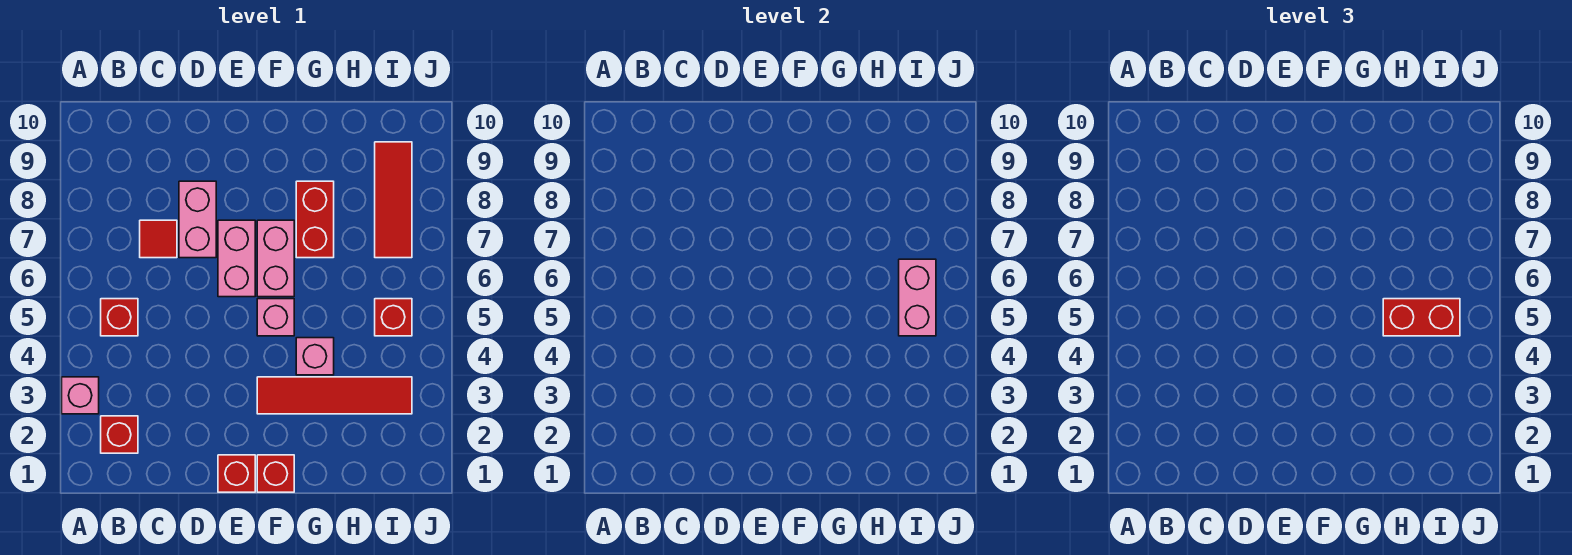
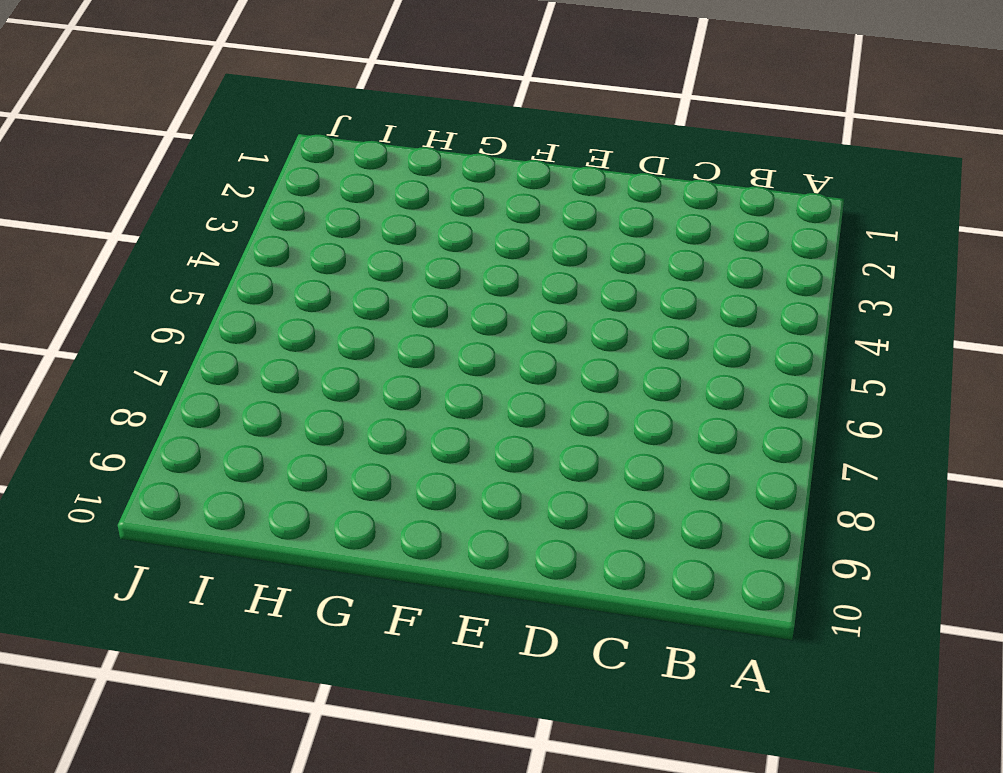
none -> pink 1x1 brick [62,377,99,414]
none -> red 1x1 brick [101,416,138,453]
none -> red 1x1 brick [101,299,138,336]

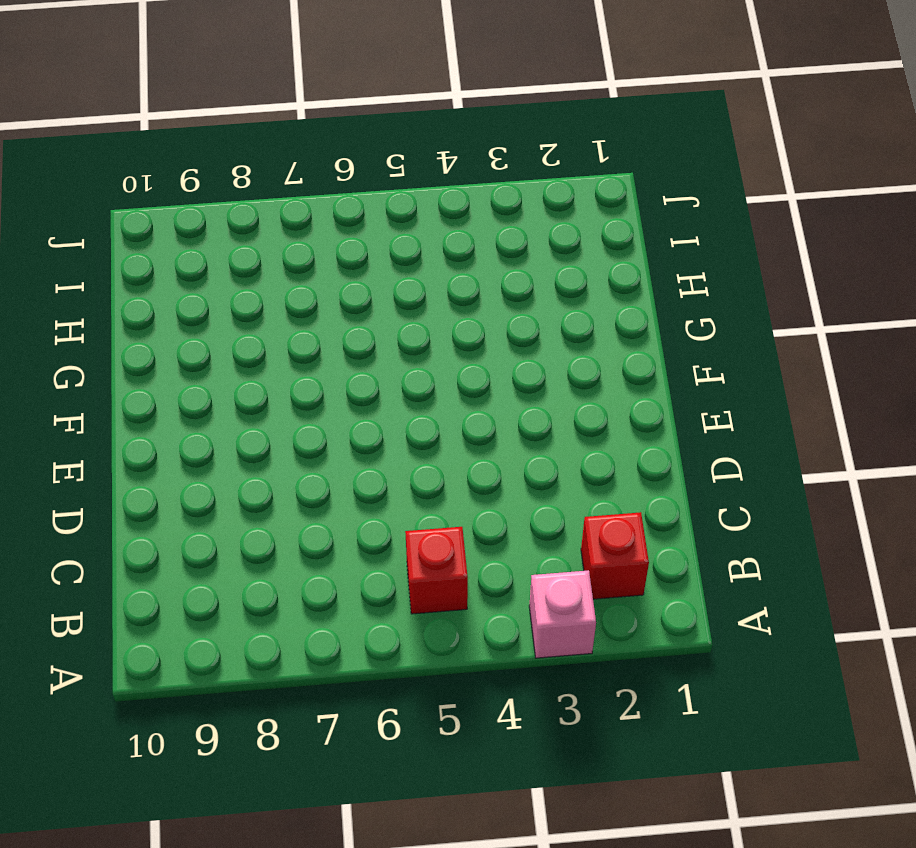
none -> red 1x1 tile [140,220,177,258]
none -> pink 1x2 brick [179,181,216,258]
none -> red 1x1 brick [218,455,255,492]

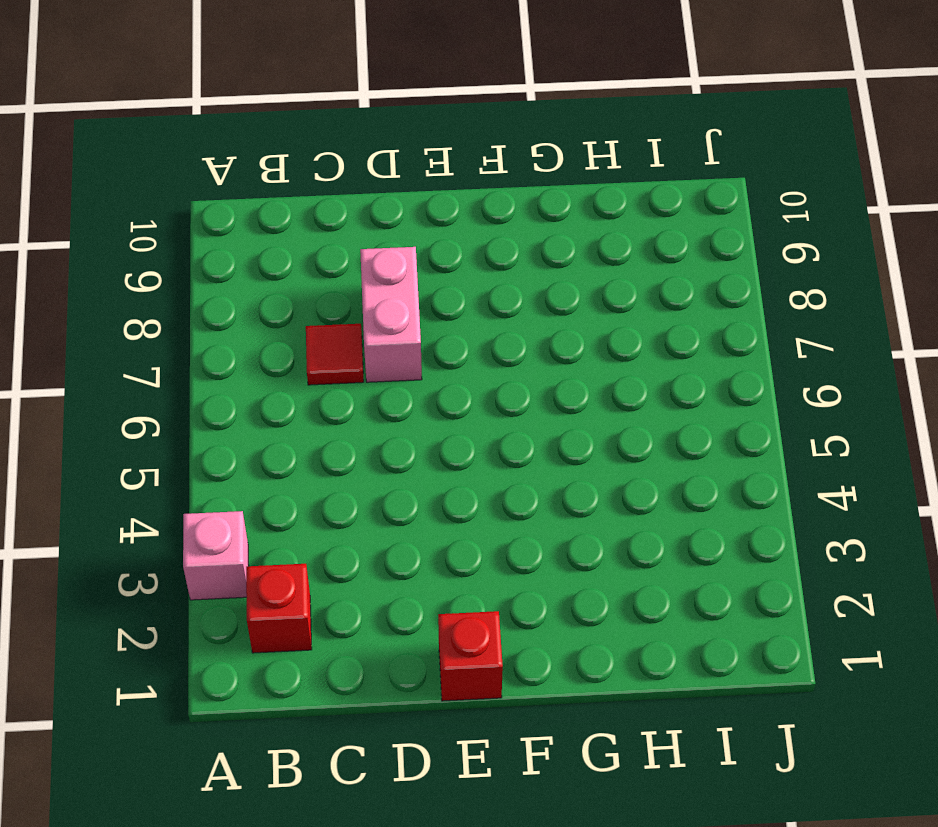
none -> red 1x1 brick [101,299,138,336]
none -> pink 1x2 brick [218,220,255,297]
none -> red 1x1 brick [257,455,294,492]

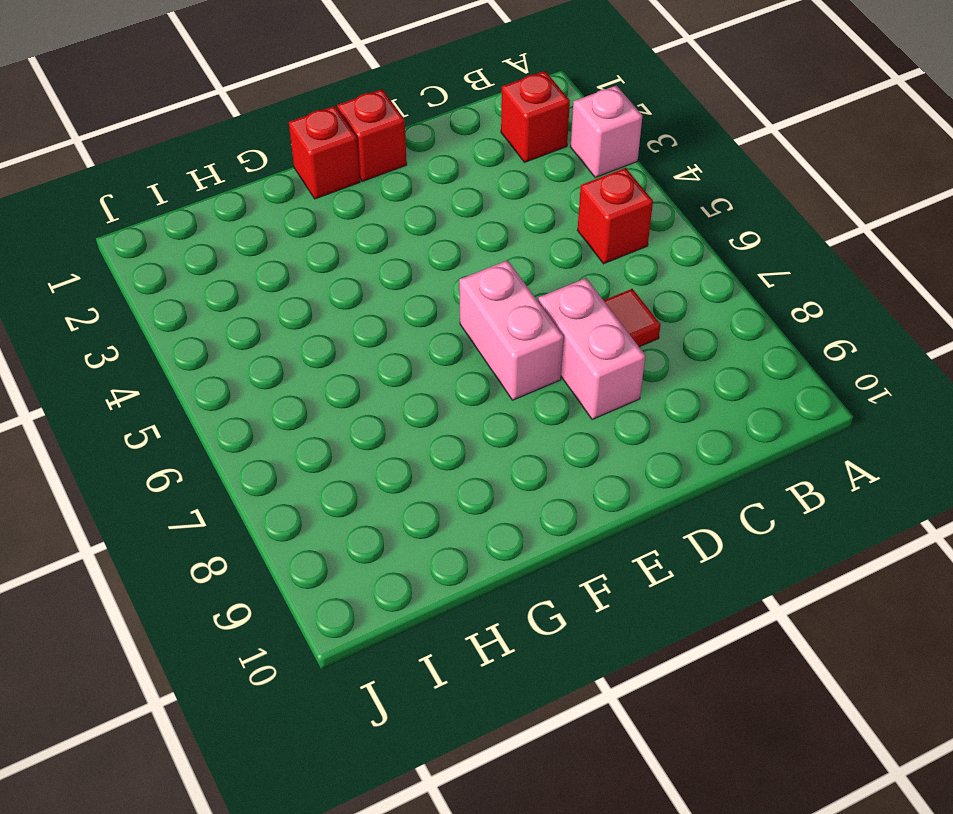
none -> red 1x4 tile [257,377,412,414]
none -> pink 1x1 brick [257,299,294,336]
none -> pink 1x2 brick [257,220,294,297]

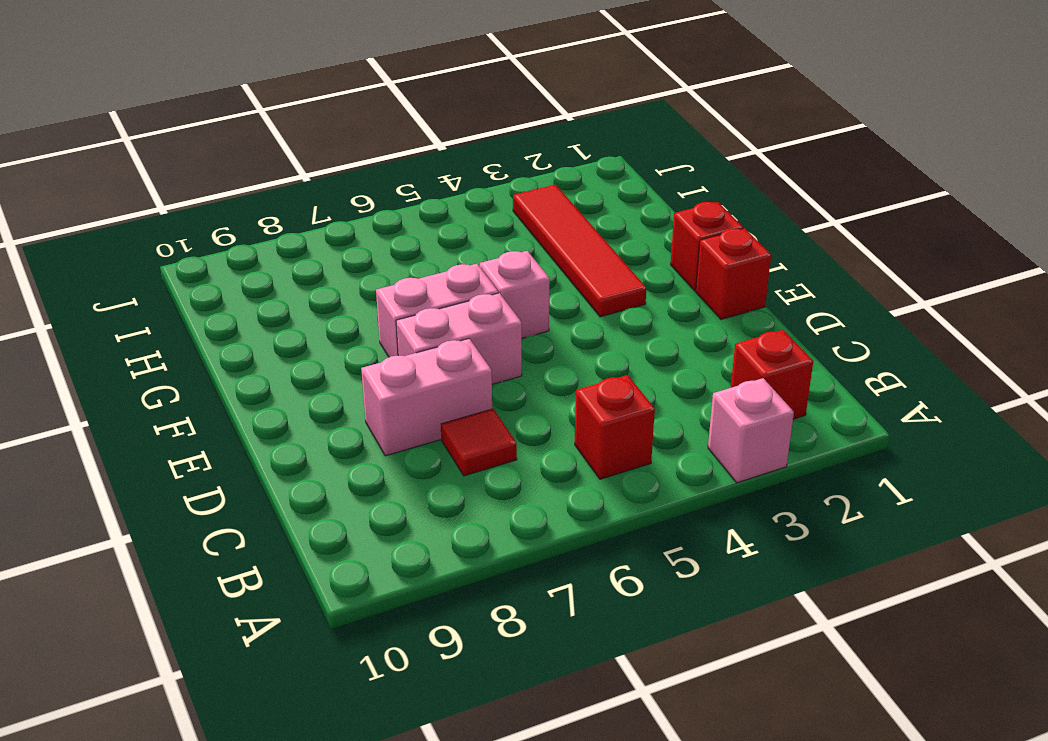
none -> pink 1x1 brick [296,338,334,375]
none -> red 1x2 brick [296,181,334,258]
none -> red 1x1 brick [375,299,412,336]

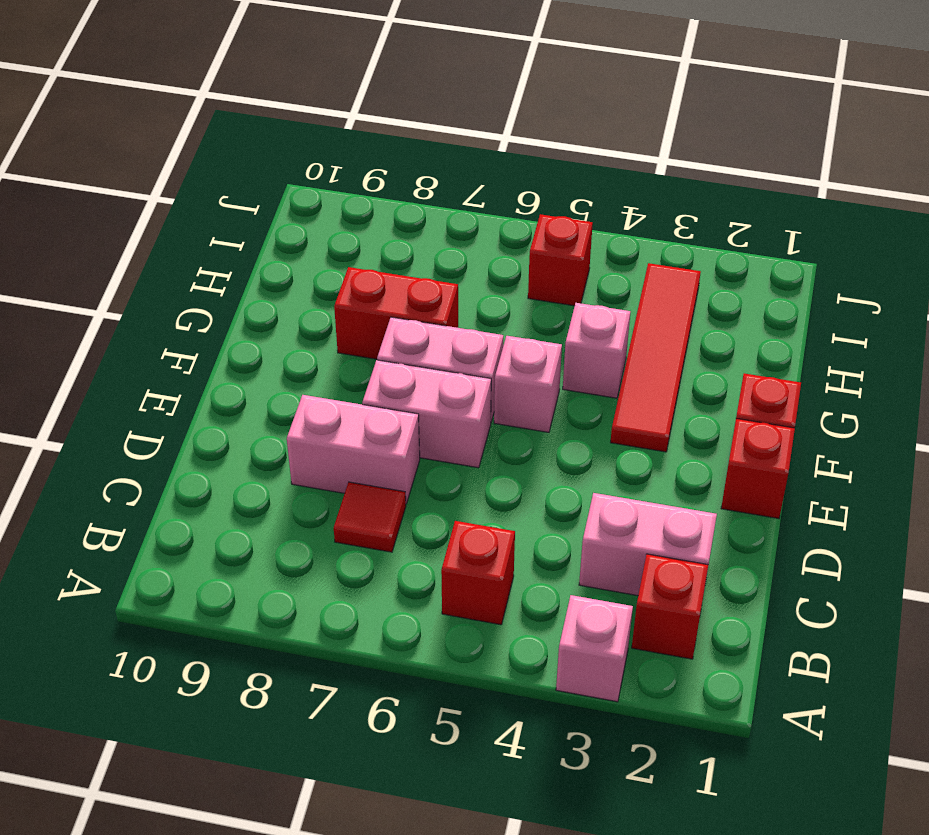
pink 1x2 brick [579,493,717,596] -> pink 1x2 brick moved to [899,259,936,336]
none -> red 1x3 tile [375,142,412,258]
none -> red 1x2 brick [1383,299,1460,336]

